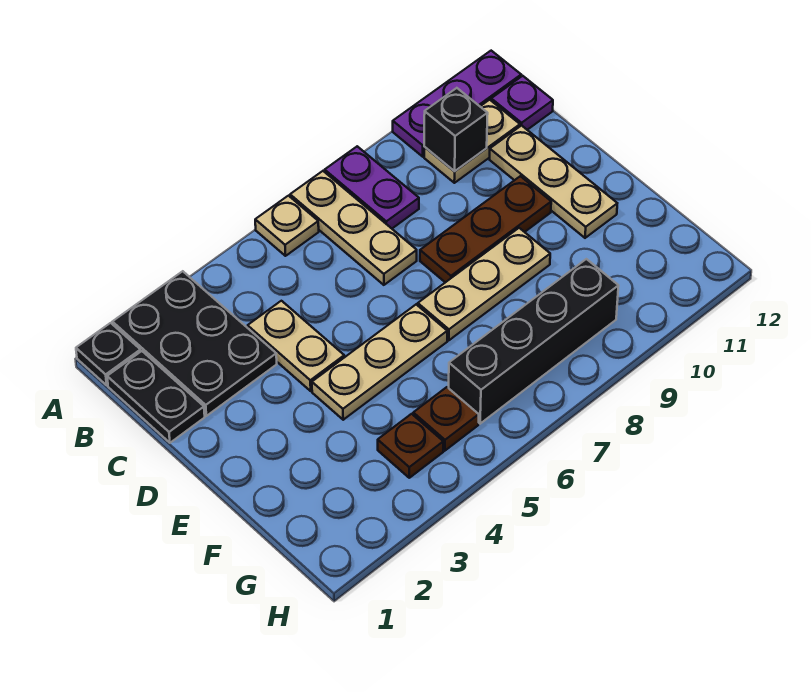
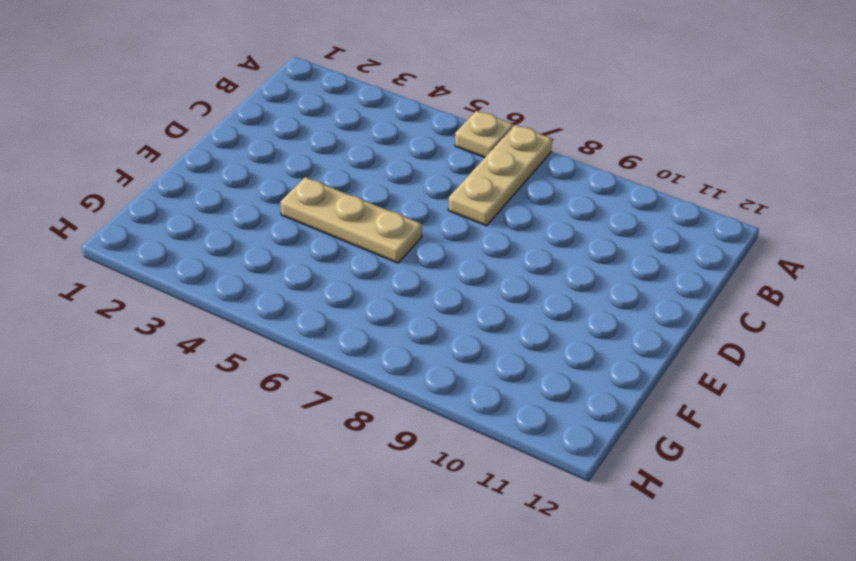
none -> black 1x1 plate [76,323,141,385]
none -> black 2x3 plate [113,271,277,416]
none -> purple 1x2 plate [325,146,419,228]

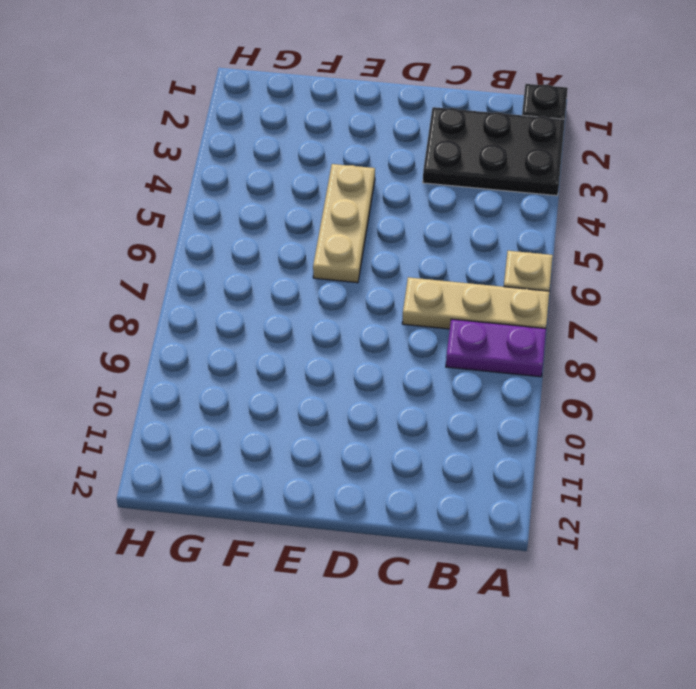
none -> purple 1x3 plate [393,51,521,157]
none -> black 1x2 plate [107,351,205,443]
none -> tan 1x2 plate [424,100,520,183]

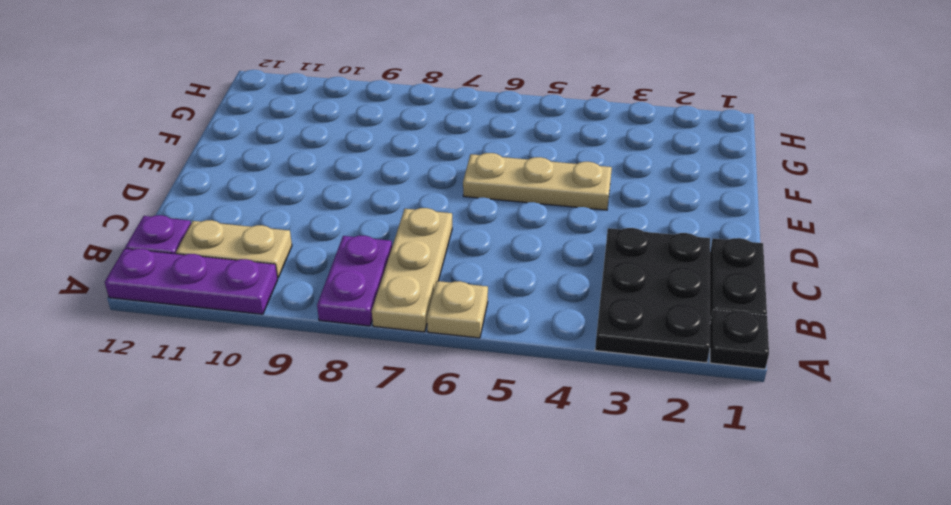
none -> tan 1x2 plate [248,301,344,391]
none -> tan 1x3 plate [490,125,617,238]
none -> brown 1x3 plate [420,176,551,282]

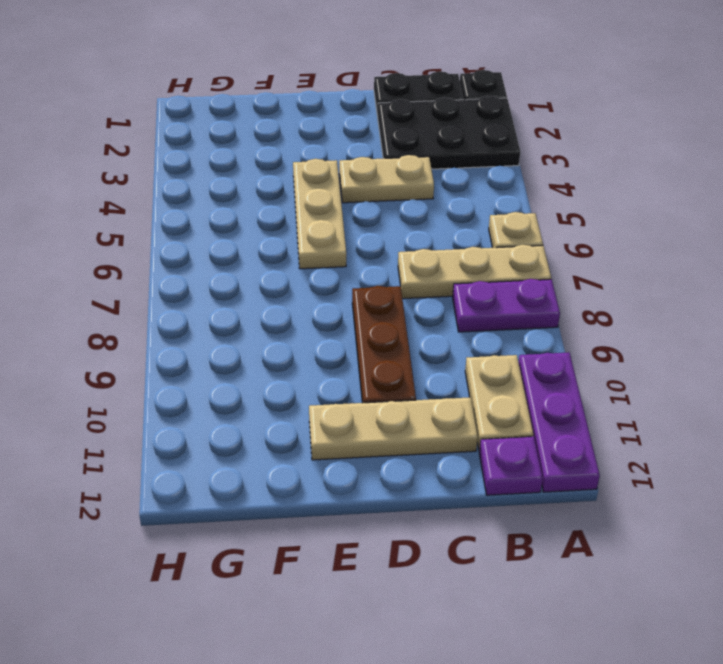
none -> tan 1x3 plate [418,228,550,340]
none -> brown 1x1 plate [378,414,443,478]
none -> brown 1x1 plate [413,387,479,451]

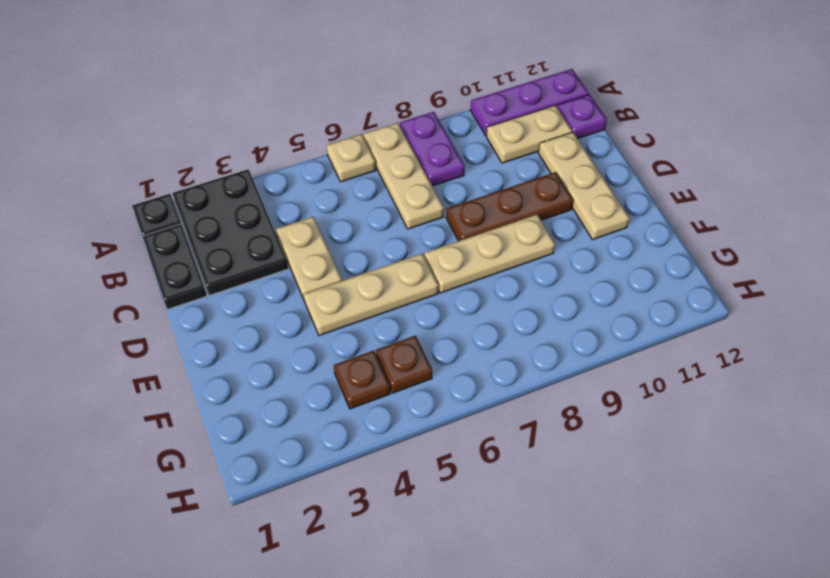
none -> black 1x4 brick [449,259,618,424]
none -> black 1x1 brick [424,88,488,171]

